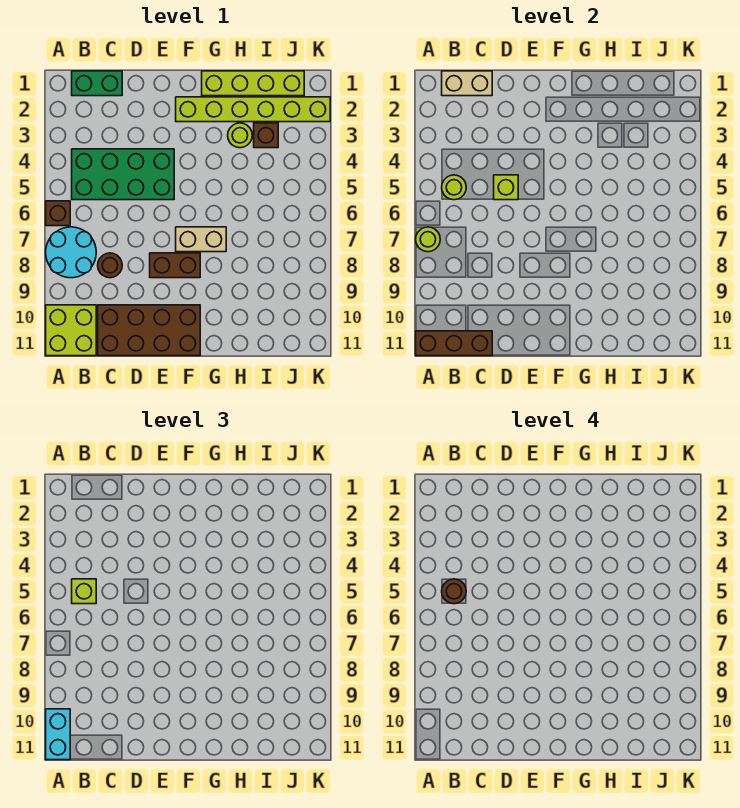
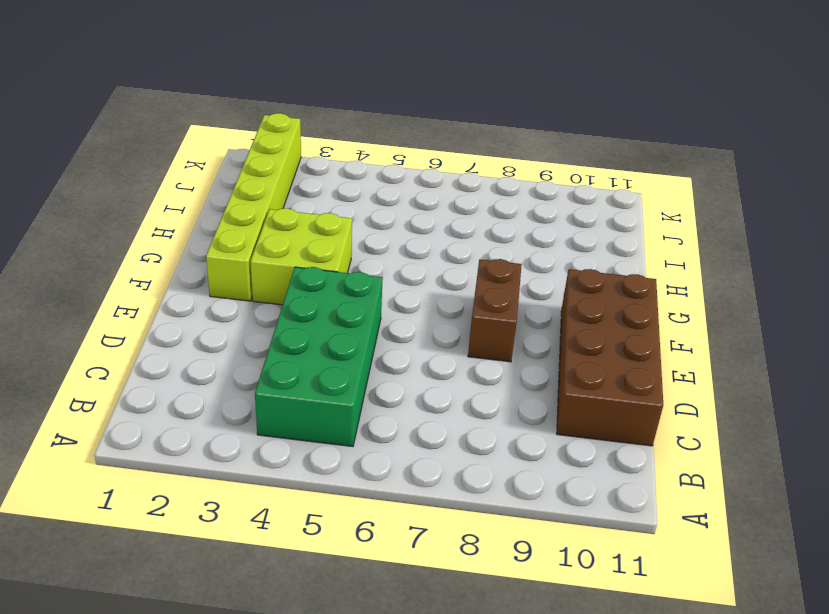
lime 2x2 brick [251,208,352,305] -> lime 2x2 brick moved to [46,305,96,356]
none -> brown 1x1 brick [46,201,70,226]
none -> cyan 2x2 round brick [46,227,96,278]
none -> green 1x2 brick [72,71,122,96]

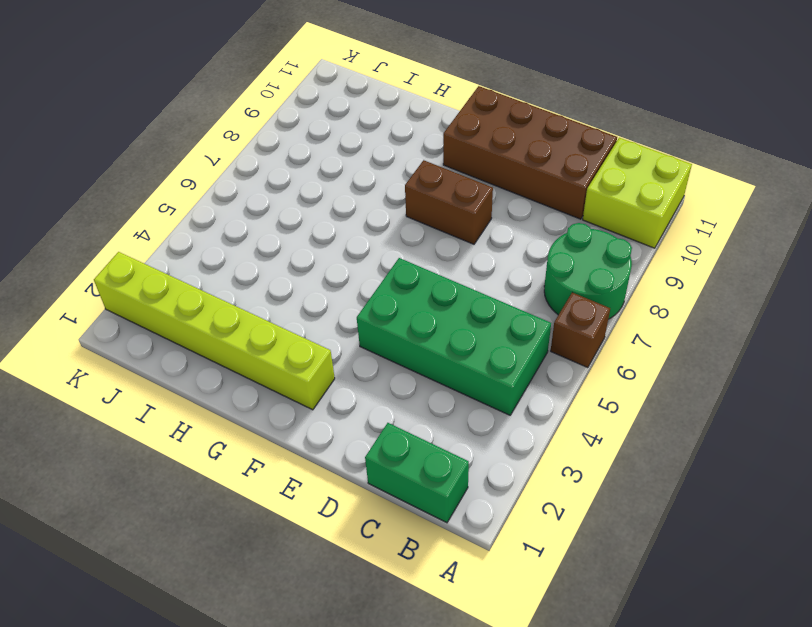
green 2x2 round brick [544,223,632,319] -> cyan 2x2 round brick [46,227,96,278]
none -> brown 1x1 round brick [98,253,122,278]
none -> tan 1x2 brick [176,227,226,252]
none -> lime 1x4 brick [202,71,304,96]

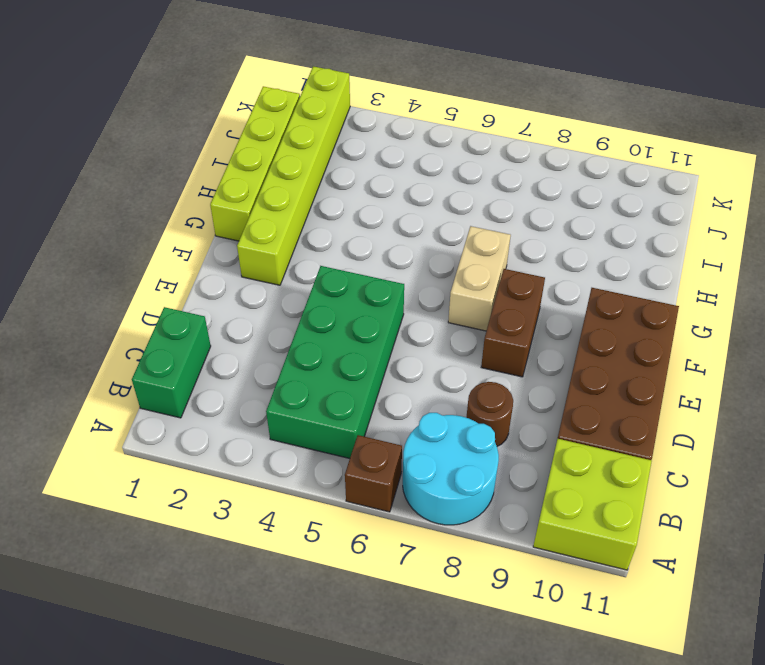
none -> lime 1x1 round brick [228,123,252,148]
none -> brown 1x1 brick [254,123,278,148]
none -> lime 1x1 round brick [416,227,440,252]

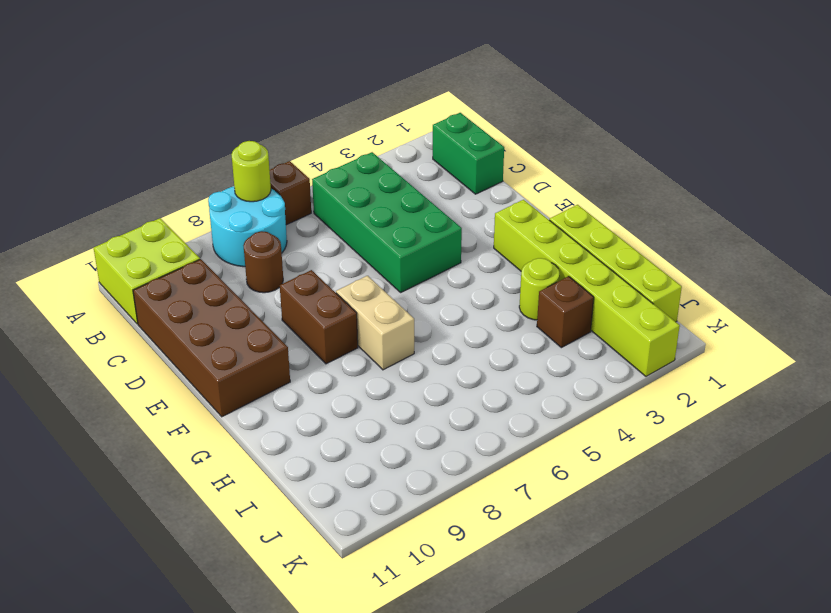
none -> brown 1x3 brick [416,331,492,356]
none -> tan 1x2 brick [442,71,492,96]
none -> lime 1x1 round brick [442,175,466,200]

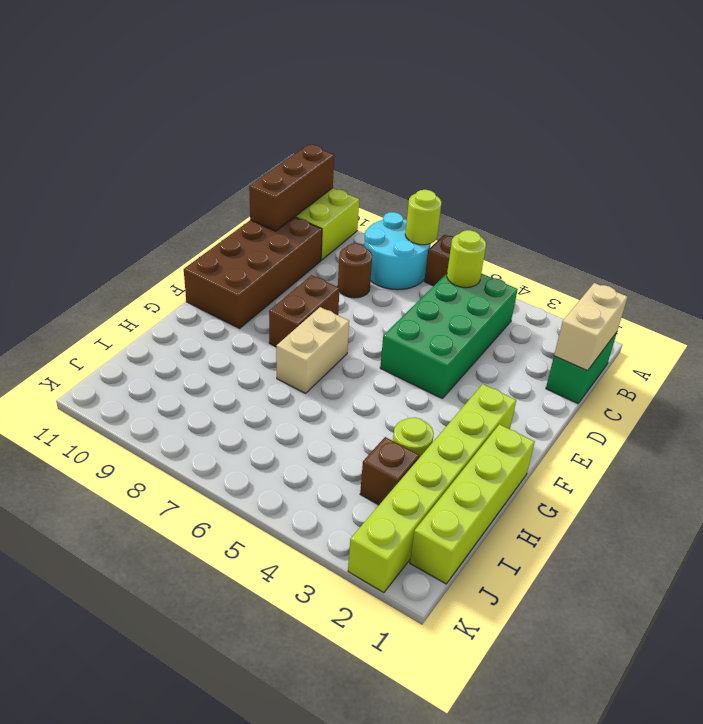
none -> lime 1x1 brick [494,175,518,200]
none -> cyan 1x2 brick [46,709,70,760]
none -> lime 1x1 brick [72,579,96,604]

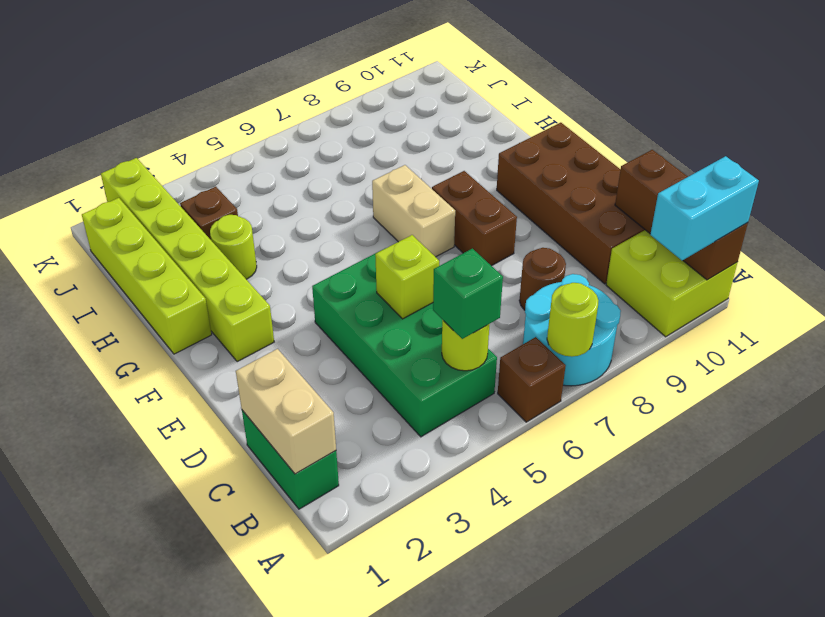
green 1x1 brick [433,249,503,339] -> lime 1x1 brick [72,579,96,604]
none -> brown 1x1 round brick [442,579,466,604]

